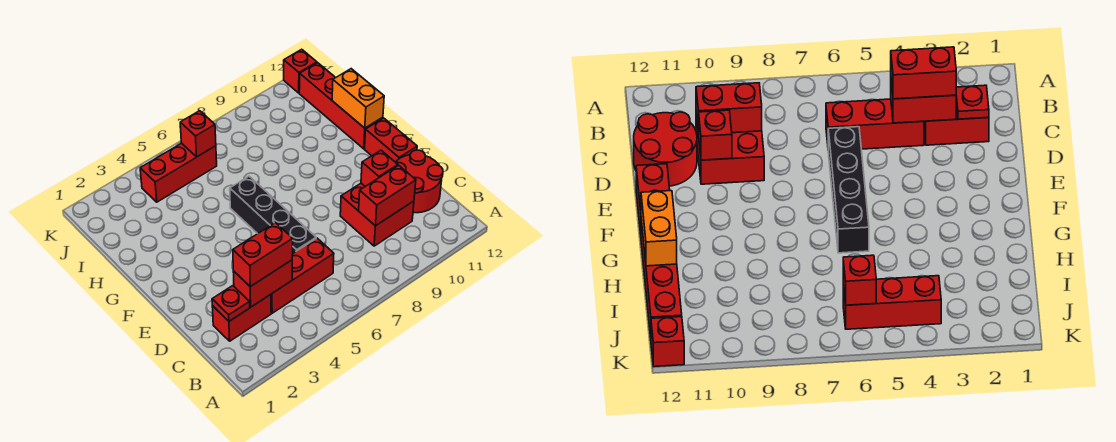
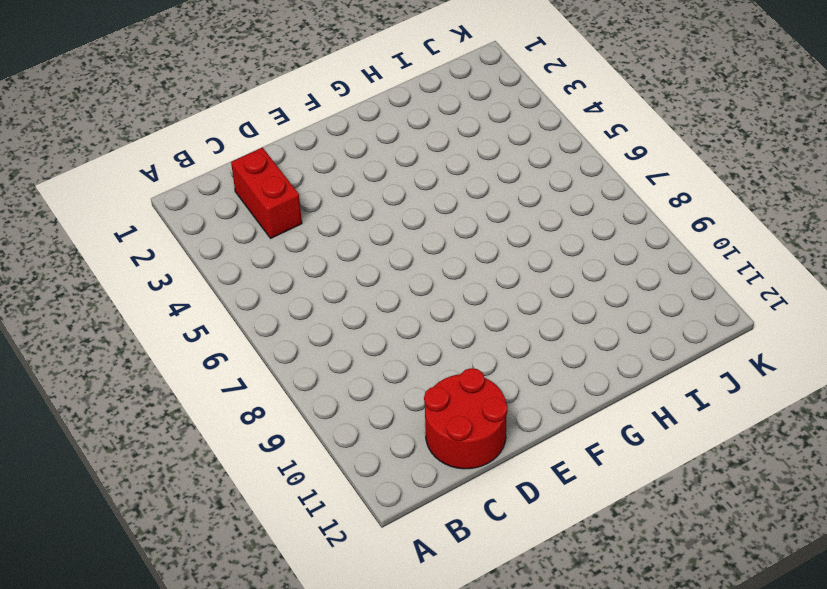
none -> red 1x3 brick [271,238,334,313]
none -> red 2x2 brick [340,183,414,246]
none -> black 1x4 brick [230,176,316,253]

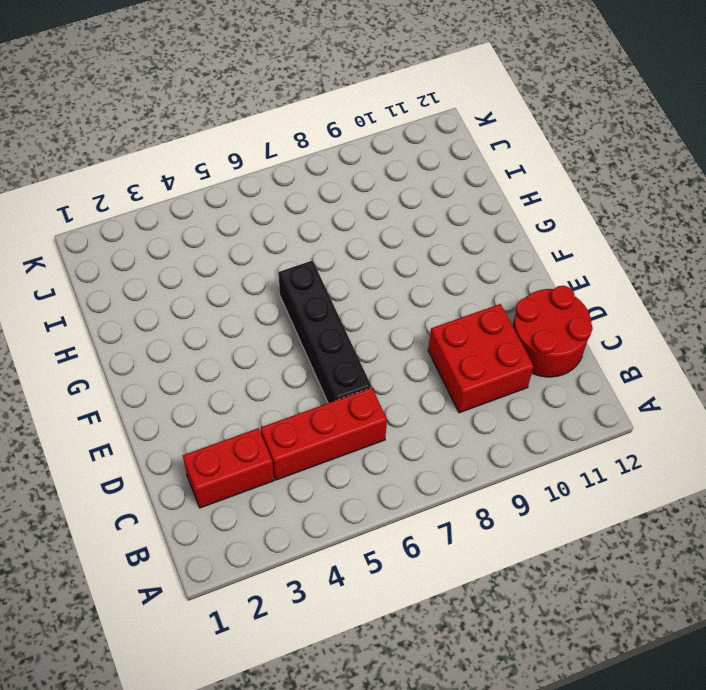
none -> red 1x2 brick [365,118,417,162]
none -> red 1x4 brick [299,63,383,149]
none -> red 1x3 brick [140,143,217,202]

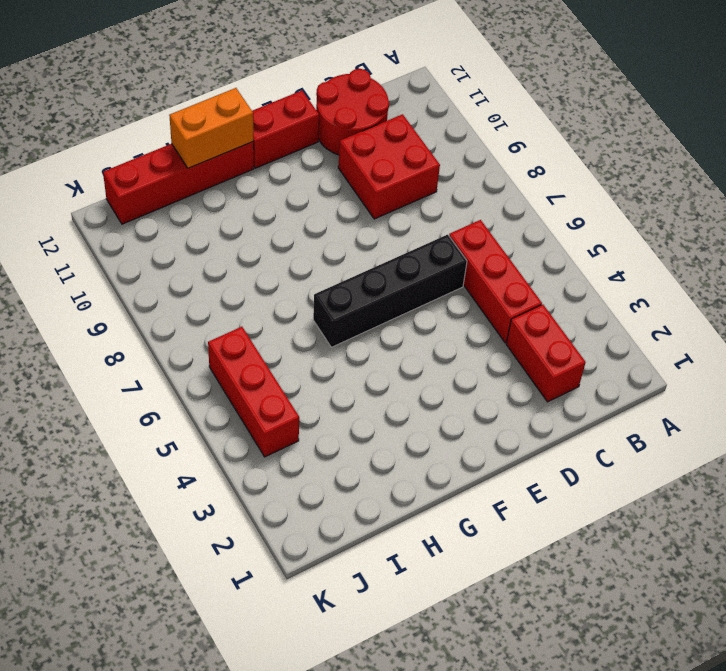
none -> red 1x1 brick [284,49,317,93]
none -> red 1x1 plate [212,286,250,321]
none -> red 1x2 brick [233,260,292,307]

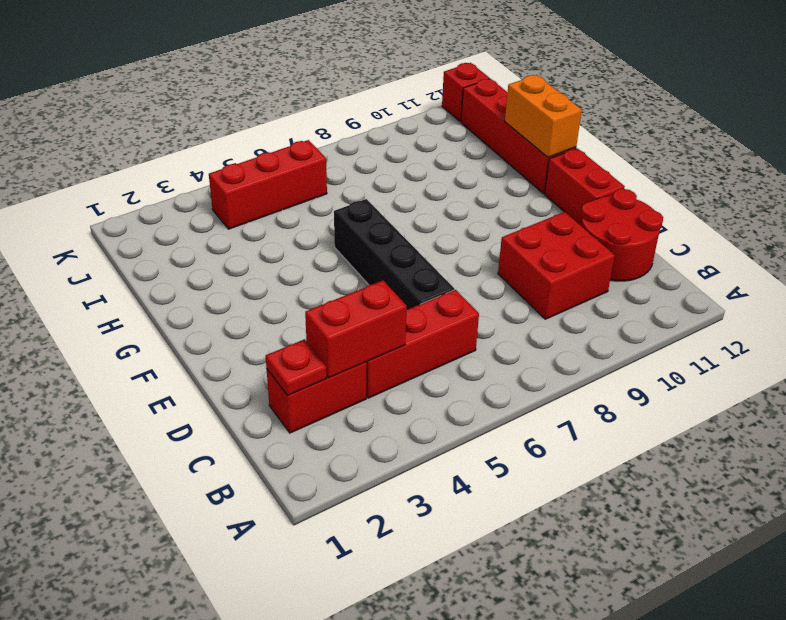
none -> red 1x2 brick [359,165,416,226]
none -> red 1x1 brick [361,150,398,186]
none -> red 1x1 brick [180,111,216,157]

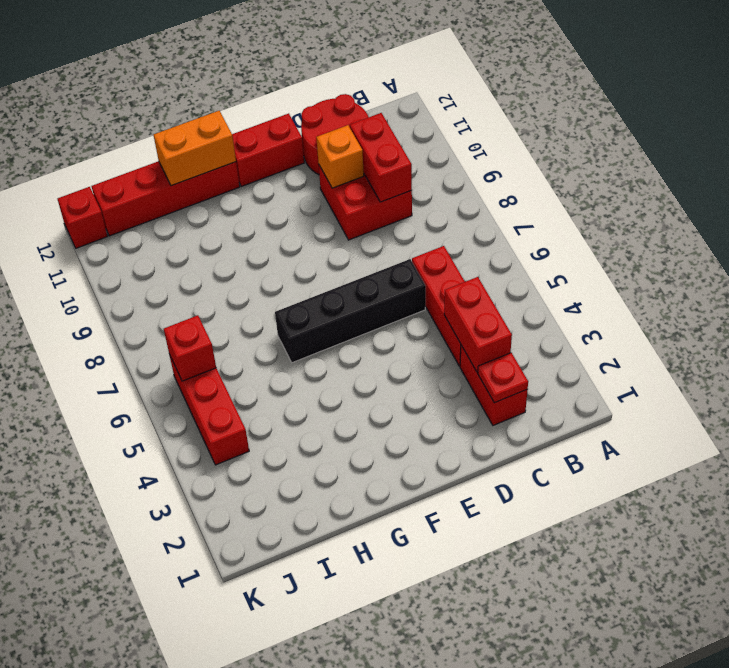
orange 1x1 brick [316,125,364,188] -> red 1x1 brick [361,150,398,186]
none -> red 1x2 brick [233,223,293,287]

